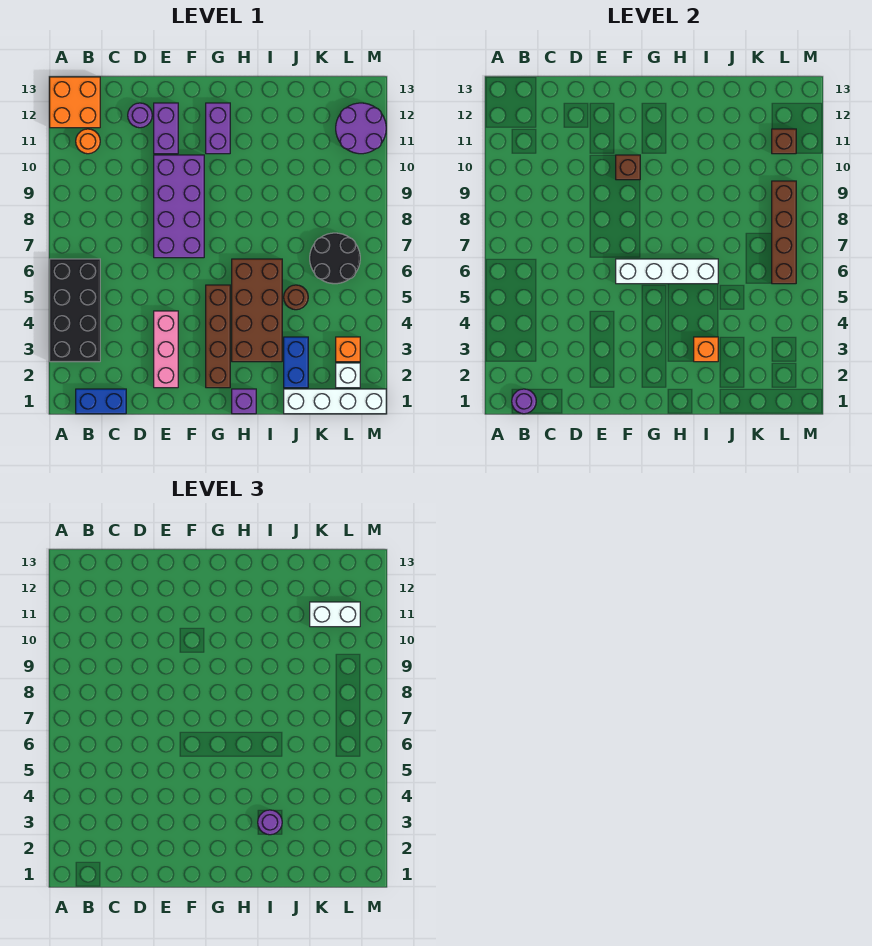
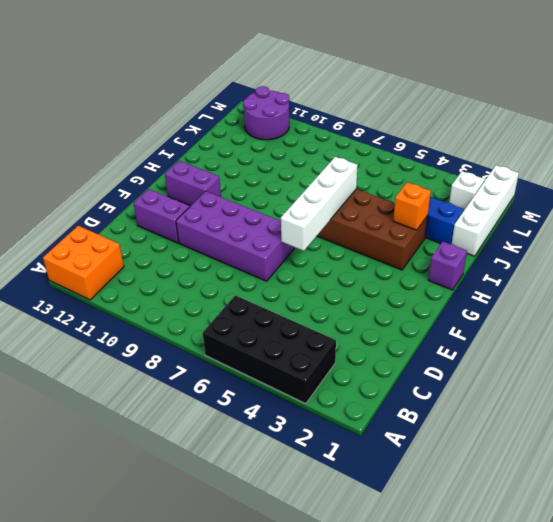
none -> blue 1x2 brick [76,389,126,414]
none -> orange 1x1 round brick [76,129,100,154]
none -> purple 1x1 round brick [128,103,152,128]

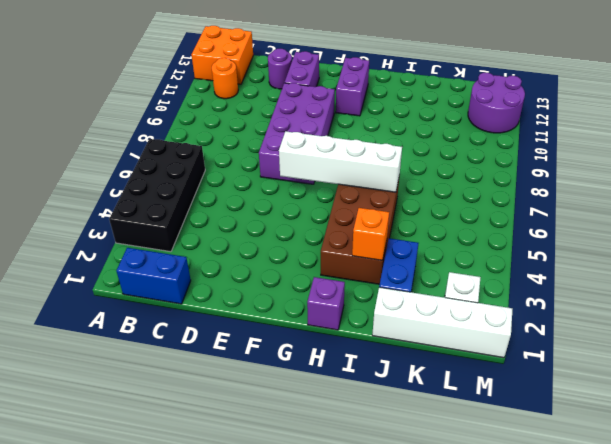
none -> pink 1x3 brick [154,311,178,388]
none -> brown 1x4 brick [206,285,230,388]
none -> brown 1x1 round brick [284,285,308,310]

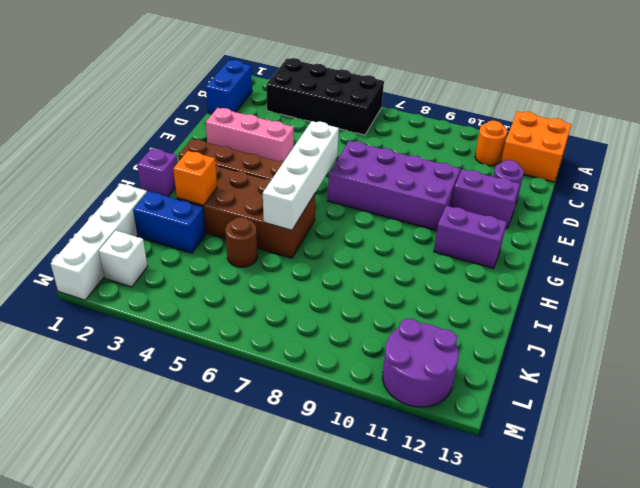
none -> black 2x2 round brick [310,233,360,284]
none -> orange 1x1 brick [336,337,360,362]
none -> purple 1x1 round brick [512,389,536,414]

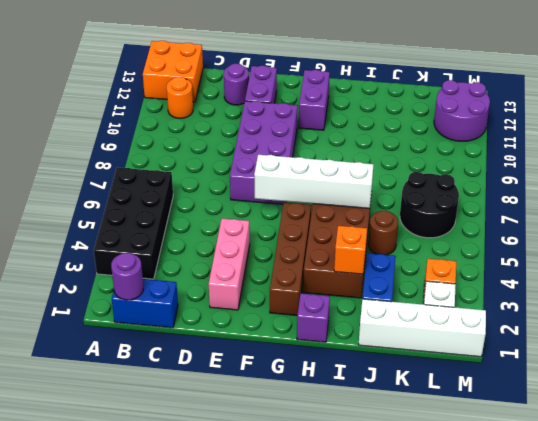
none -> brown 1x1 brick [616,155,640,180]
none -> brown 1x4 brick [772,181,796,284]
none -> brown 1x1 brick [772,129,796,154]

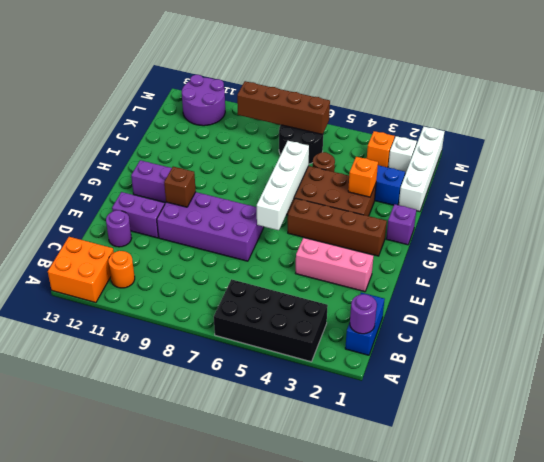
none -> brown 1x1 brick [772,129,796,154]
none -> purple 1x1 round brick [258,810,282,835]
none -> white 1x2 brick [310,602,360,627]

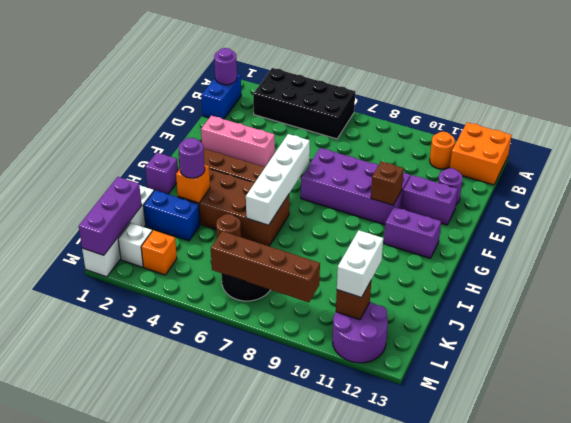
purple 1x3 brick [79,177,142,255] -> none

